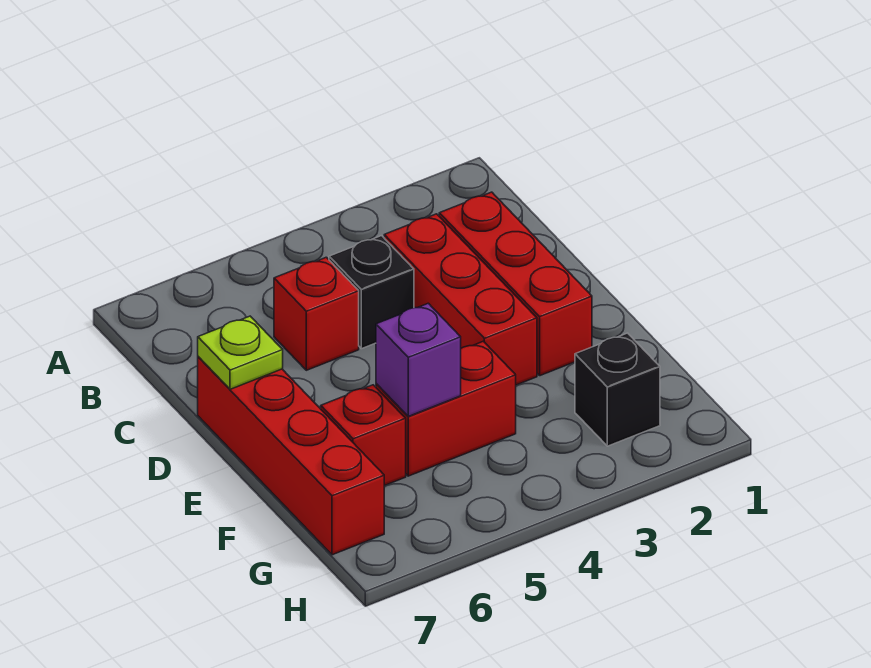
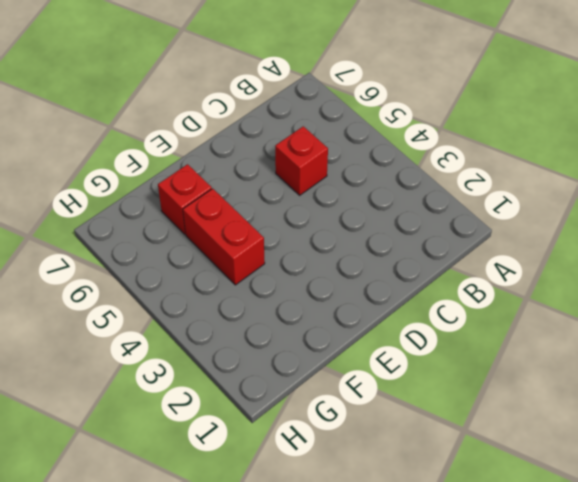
none -> red 1x3 brick [439,192,592,376]
none -> red 1x3 brick [384,214,537,385]

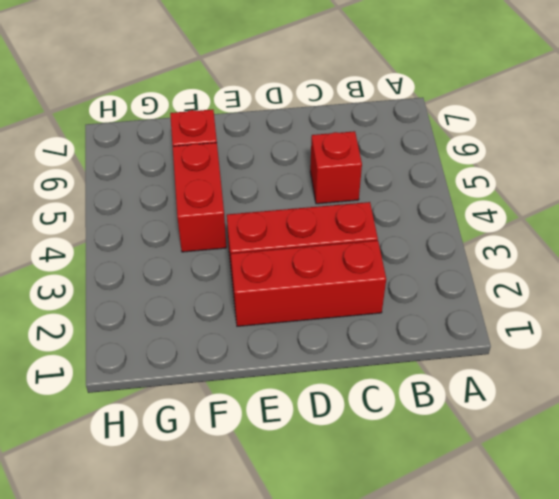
none -> black 1x1 brick [329,236,414,349]
none -> red 1x4 brick [198,357,384,555]

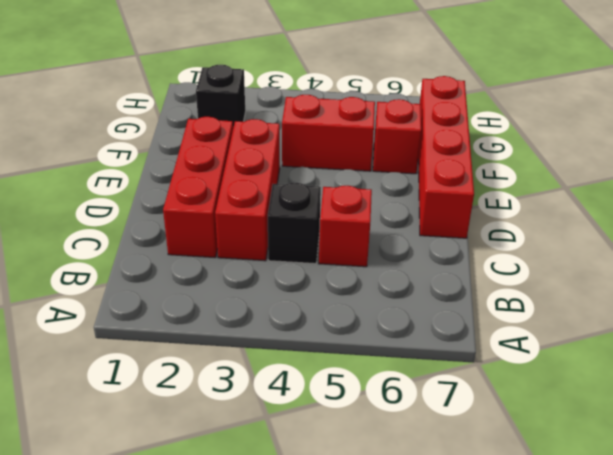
none -> lime 1x1 plate [198,316,283,389]
none -> purple 1x1 brick [376,303,461,416]

